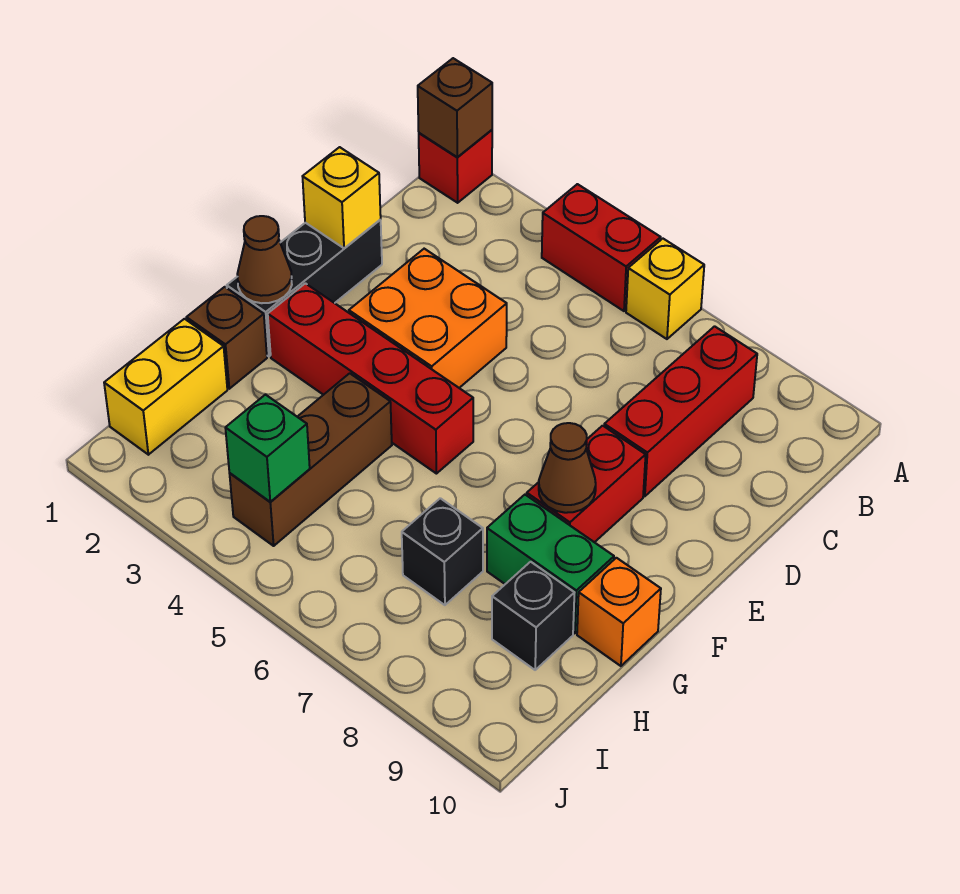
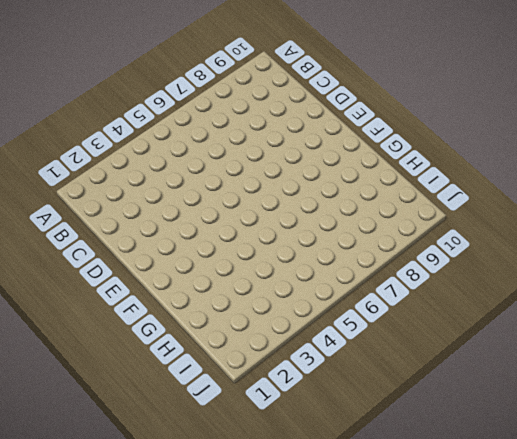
none -> red 1x1 brick [419,130,492,203]
none -> red 1x2 brick [542,184,661,311]
none -> yellow 1x1 brick [626,239,704,339]

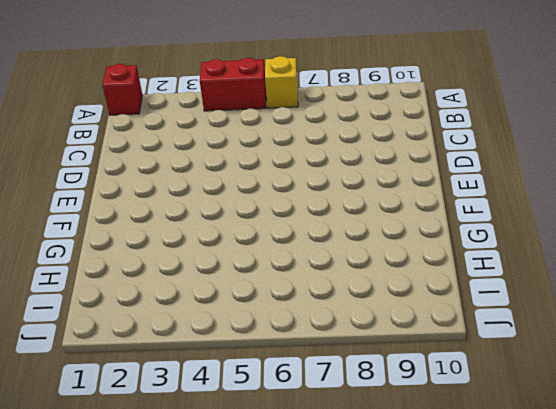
none -> red 1x3 brick [604,326,757,496]
none -> black 1x3 brick [227,220,382,356]
none -> orange 2x2 brick [349,249,507,388]

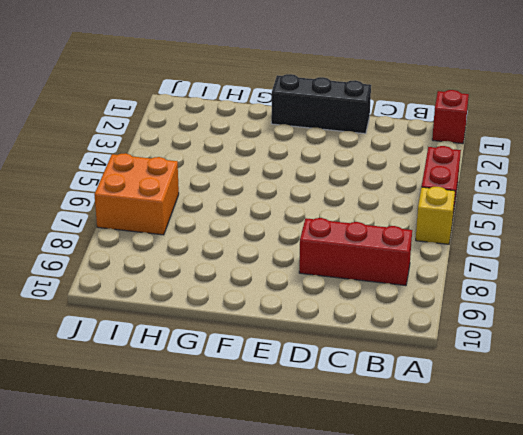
orange 2x2 brick [94,153,179,235] -> orange 2x2 brick moved to [349,249,507,388]
none -> red 1x2 brick [527,426,646,542]
none -> red 1x4 brick [268,283,473,474]
none -> brown 1x1 brick [186,287,267,389]

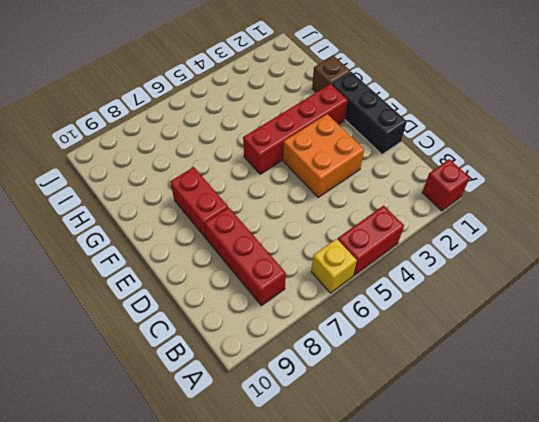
none -> brown 1x3 brick [229,373,392,546]
none -> green 1x2 brick [487,495,614,633]
none -> orange 1x1 brick [577,558,661,666]

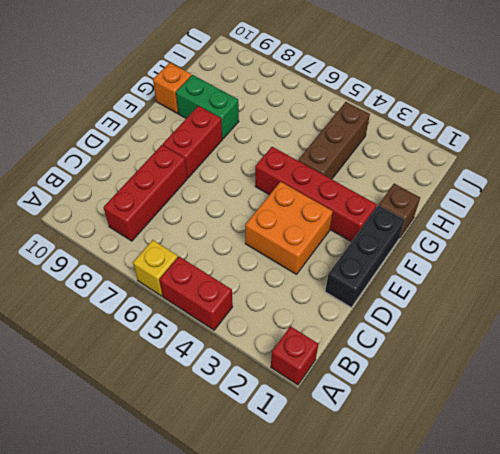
none -> yellow 1x2 brick [104,319,227,455]
none -> black 1x1 brick [402,498,483,605]
none -> black 1x1 brick [492,562,574,670]

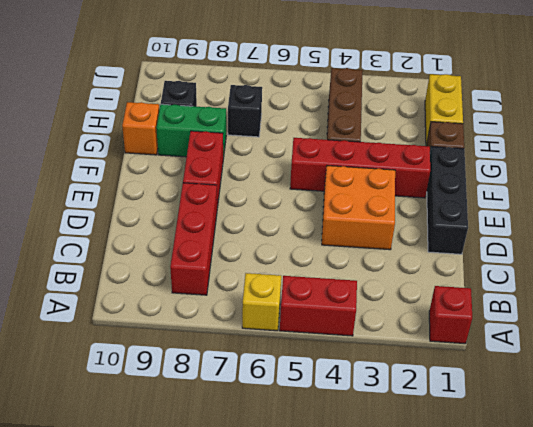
none -> brown 1x1 brick [418,58,492,157]
none -> yellow 1x1 brick [302,147,381,248]
none -> brown 1x1 cone [237,216,292,303]

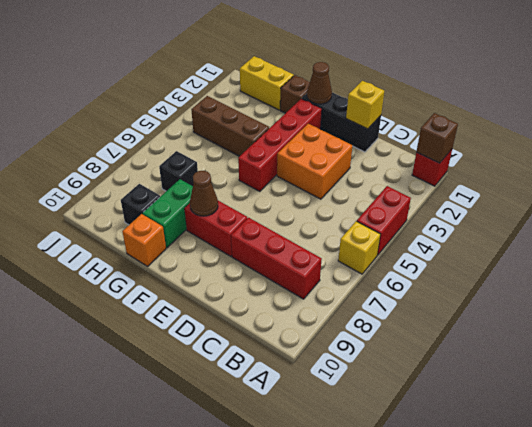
none -> green 1x1 brick [225,395,310,502]

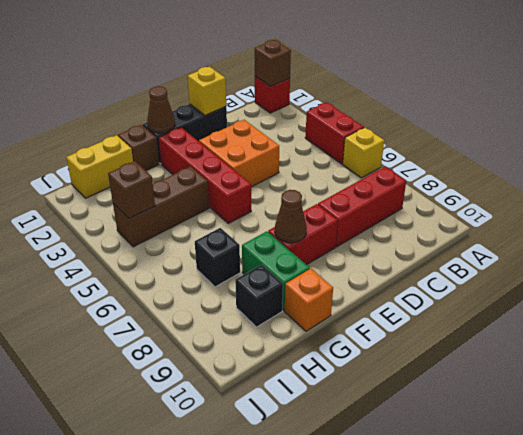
brown 1x1 brick [108,161,155,219] -> green 1x1 brick [225,395,310,502]

